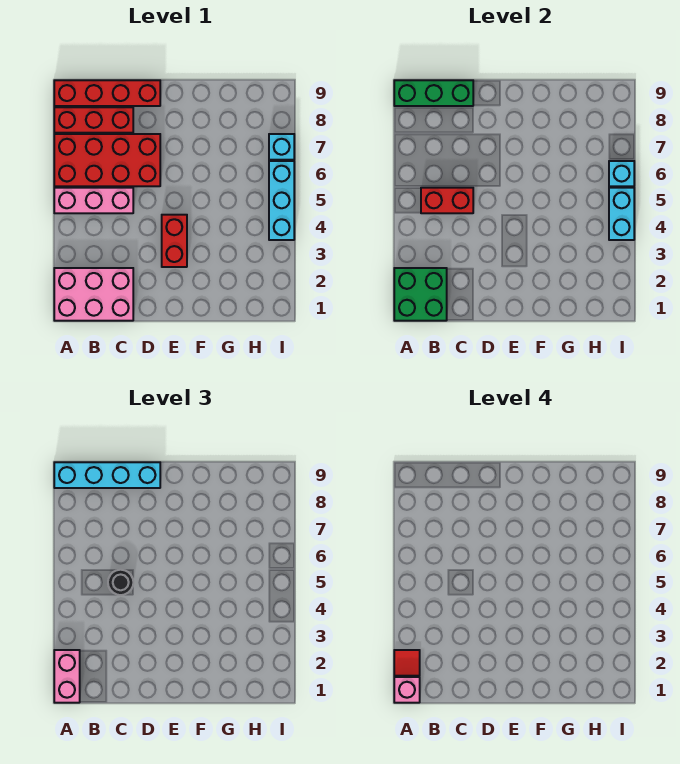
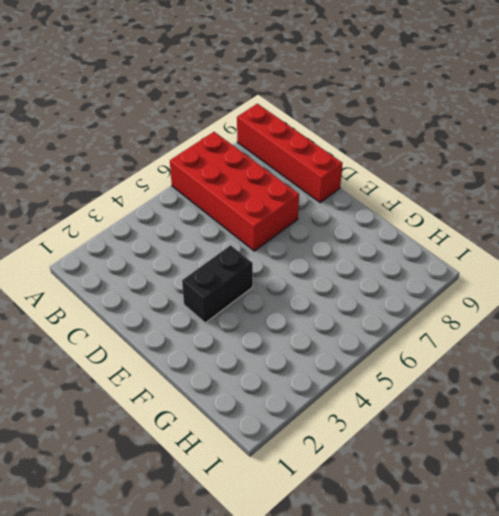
black 1x2 brick [182,245,253,323] -> red 1x2 brick [162,215,187,267]
none -> pink 2x3 brick [54,268,133,321]
none -> pink 1x3 brick [54,188,133,213]
none -> red 1x3 brick [54,107,133,133]

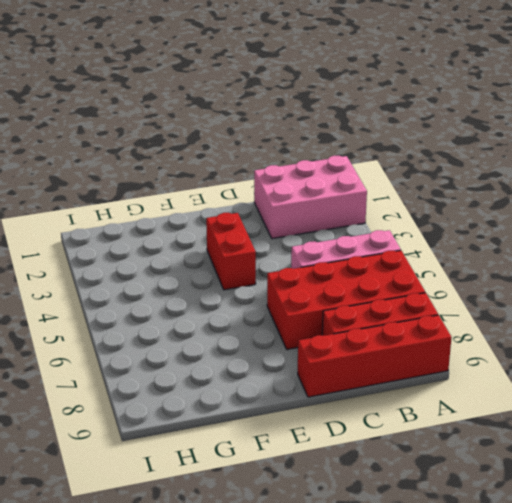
none -> cyan 1x3 brick [269,161,294,240]
none -> cyan 1x1 brick [269,134,294,160]
none -> green 2x2 brick [394,268,447,321]

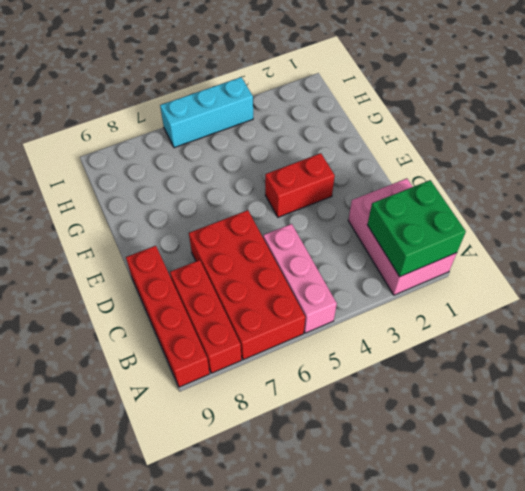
none -> cyan 1x1 brick [269,134,294,160]
none -> green 1x3 brick [394,80,473,106]
none -> red 1x2 brick [421,188,473,213]

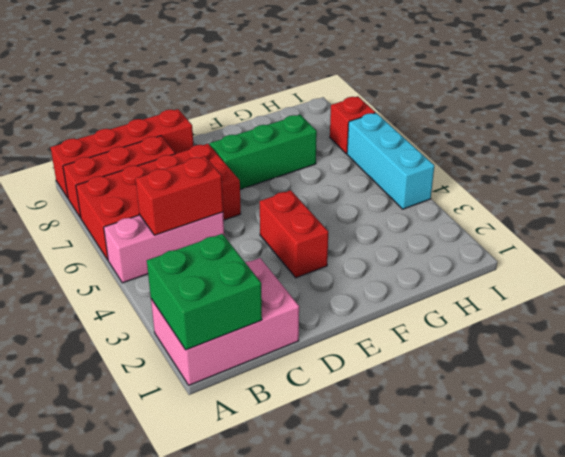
green 1x3 brick [210,115,317,189] -> green 1x3 brick moved to [394,80,473,106]
red 1x1 brick [330,96,375,154] -> cyan 1x1 brick [269,134,294,160]
none -> cyan 1x2 brick [609,188,634,240]
none -> cyan 1x1 brick [609,161,634,186]
none -> pink 1x2 brick [54,650,80,703]

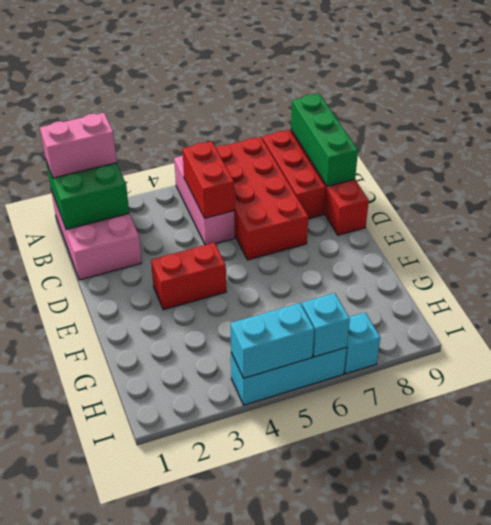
none -> cyan 1x4 brick [54,462,160,488]
none -> black 1x1 round brick [108,570,133,595]
none -> pink 1x1 brick [394,677,420,703]

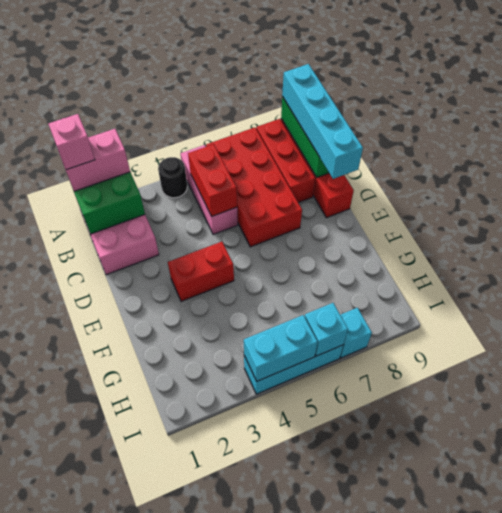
black 1x1 round brick [158,157,187,198] -> black 1x1 round brick moved to [108,570,133,595]
none -> red 1x1 tile [394,650,420,676]

